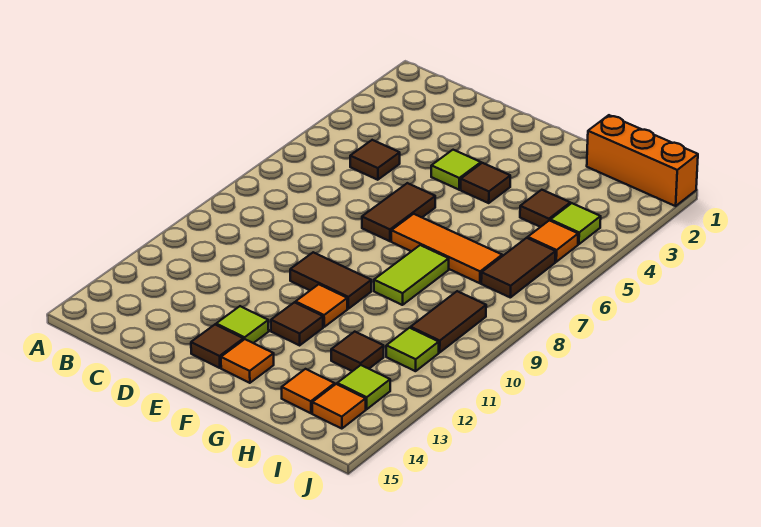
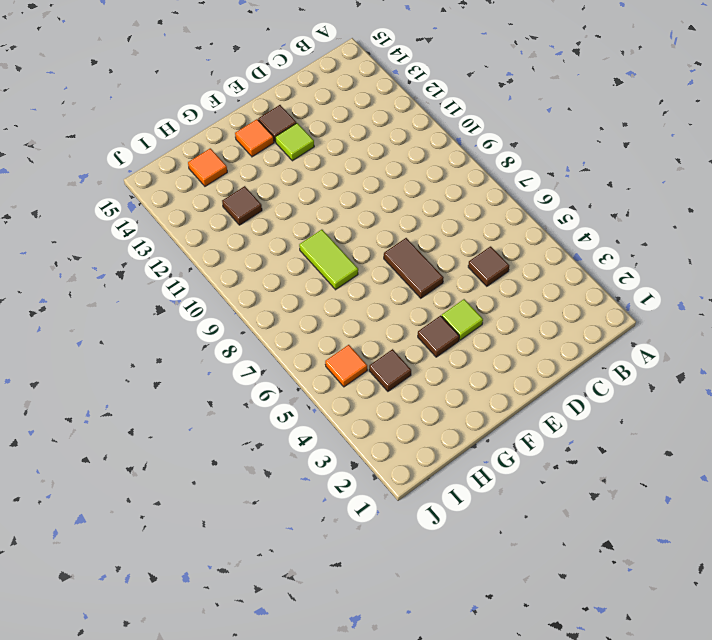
none -> brown 1x2 tile [290,252,371,309]
none -> orange 1x3 tile [391,214,502,283]
none -> orange 1x1 tile [296,284,347,327]

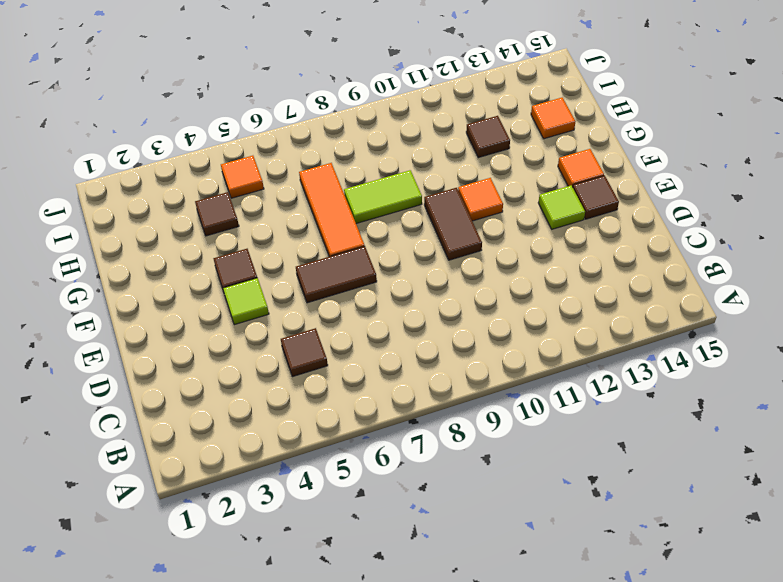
none -> brown 1x1 tile [271,302,323,345]
none -> orange 1x3 brick [587,115,698,206]
none -> lime 1x1 tile [550,203,601,244]

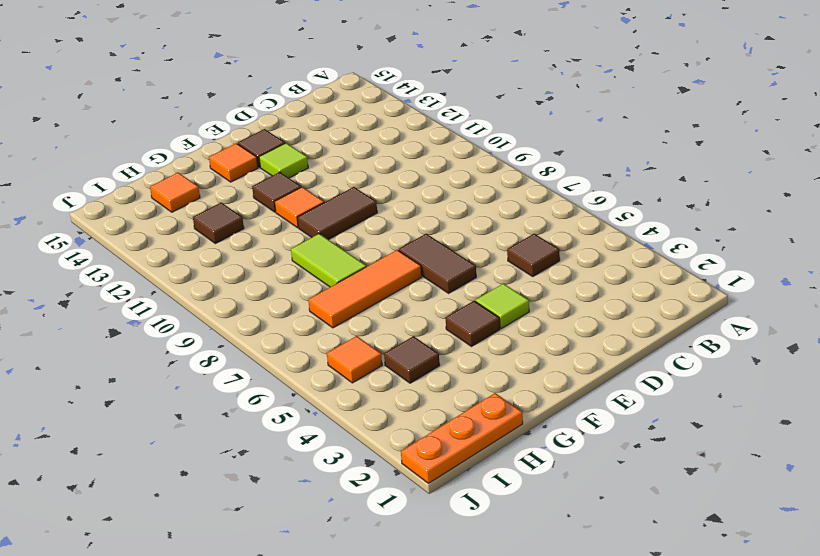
orange 1x3 plate [401,393,523,483] -> orange 1x3 brick [587,115,698,206]
none -> lime 1x1 tile [550,203,601,244]
none -> brown 1x2 tile [481,238,556,297]
none -> brown 1x2 tile [411,291,486,352]

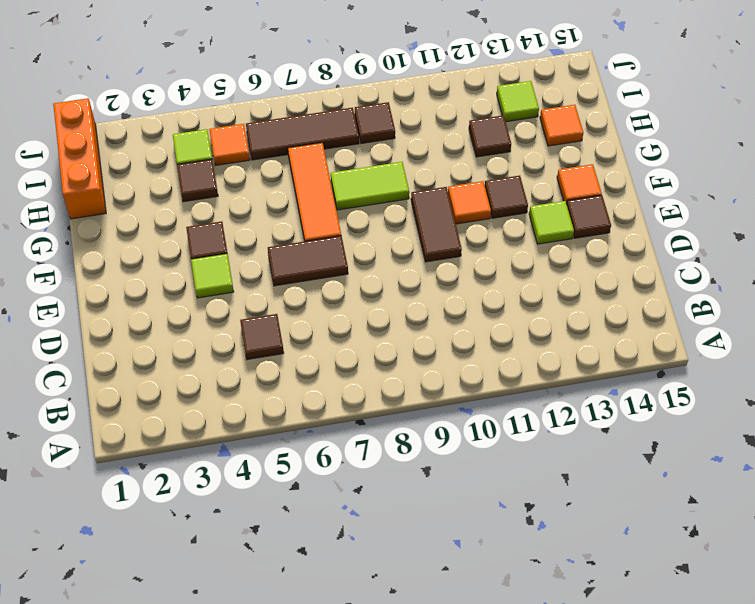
brown 1x3 tile [246,108,359,160] -> brown 1x2 tile [481,238,556,297]
brown 1x1 tile [355,102,395,144] -> brown 1x2 tile [411,291,486,352]
none -> lime 1x1 tile [386,328,439,371]
none -> orange 1x1 tile [312,384,366,429]

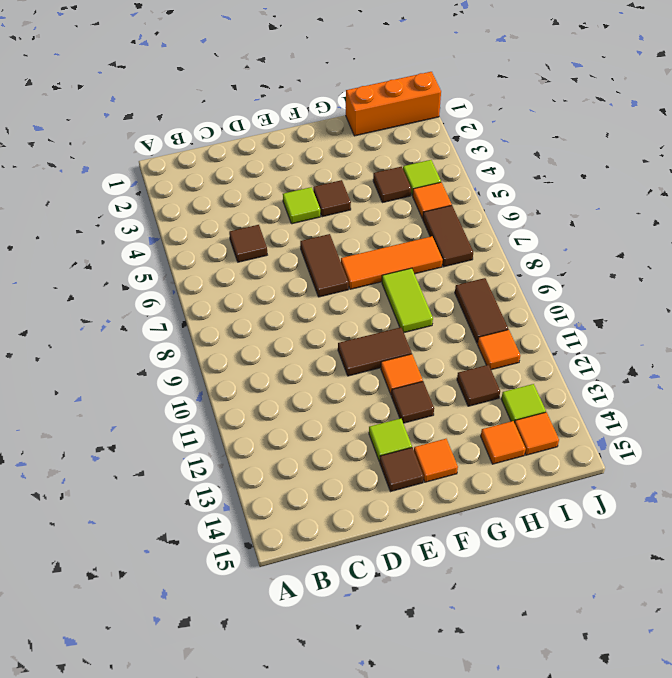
orange 1x1 tile [477,330,520,370] -> lime 1x1 tile [386,328,439,371]

